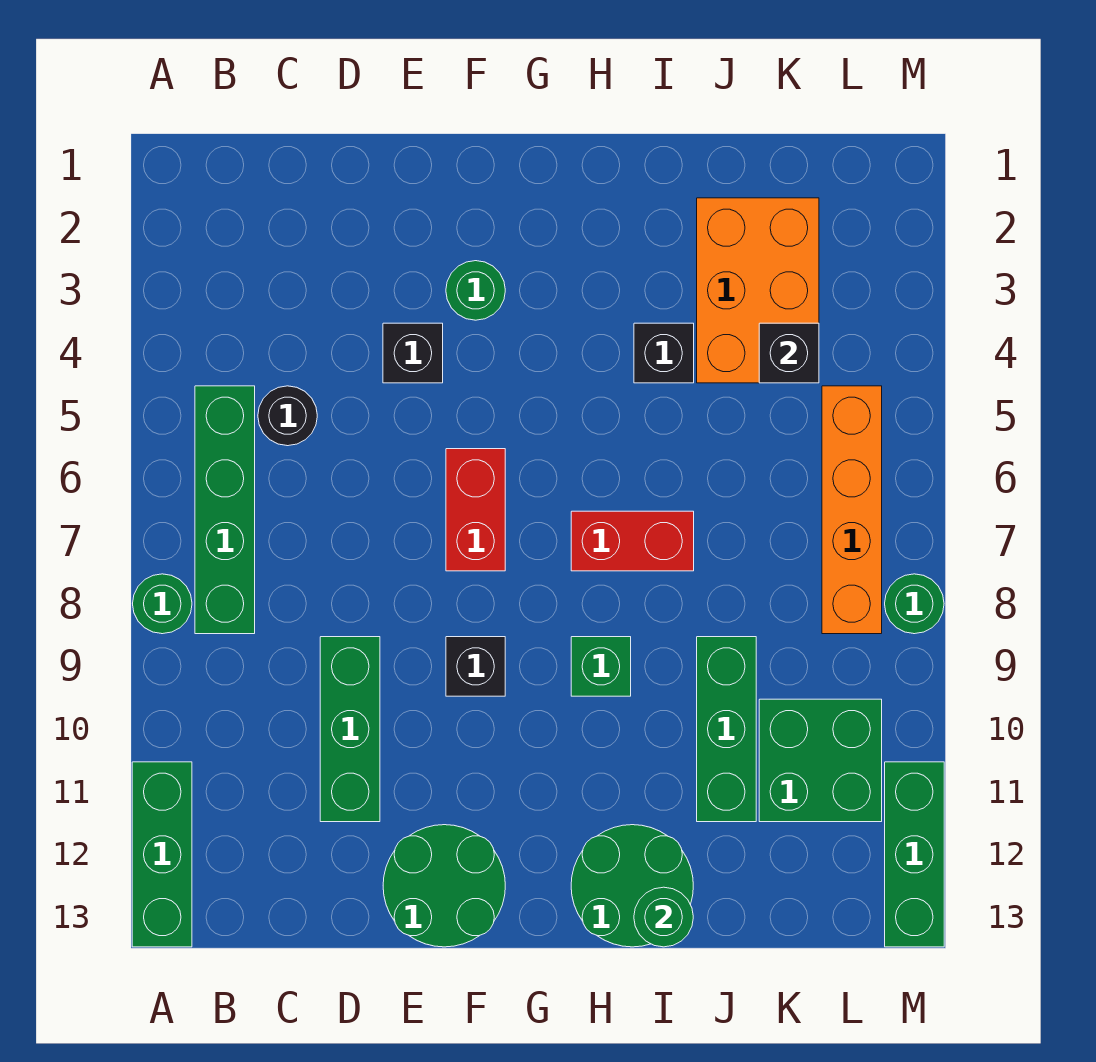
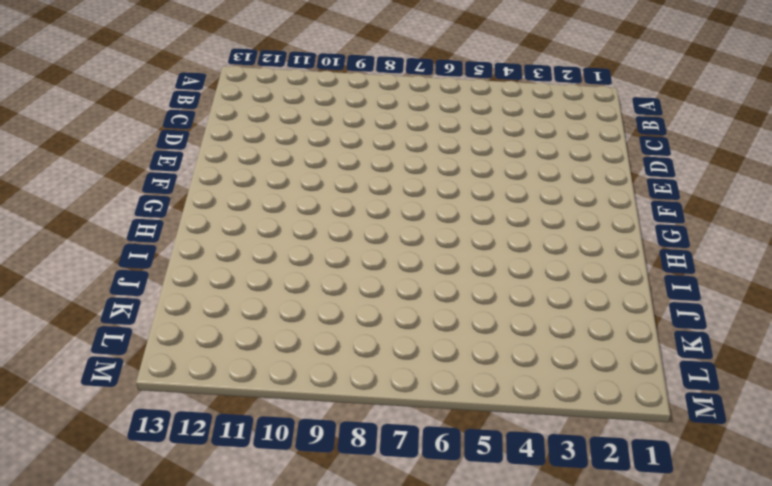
none -> green 1x1 round brick [133,574,192,634]
none -> green 1x3 brick [132,762,192,947]
none -> green 1x4 brick [195,386,255,634]

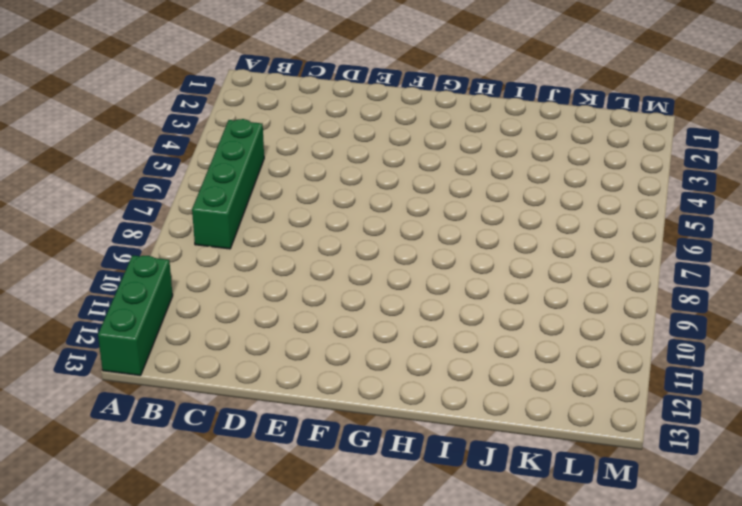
none -> green 1x1 round brick [133,574,192,634]
none -> black 1x1 round brick [258,386,317,446]
none -> green 1x3 brick [320,637,380,822]

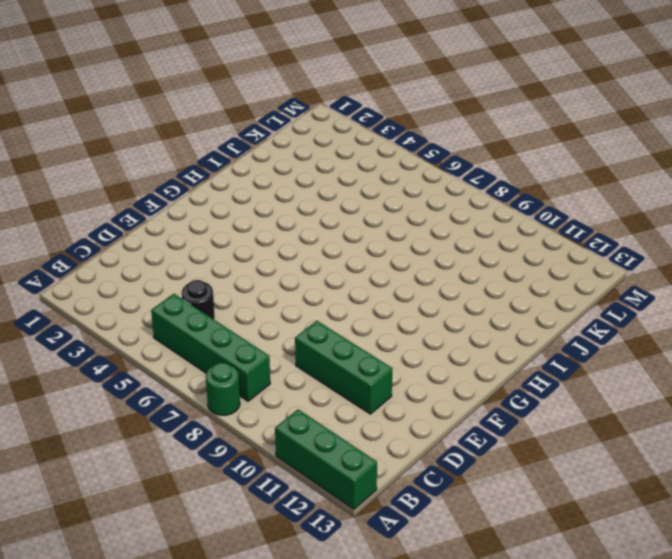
none -> black 1x1 brick [383,323,443,383]
none -> green 2x2 round brick [383,825,505,947]
none -> green 1x1 round brick [446,261,505,320]

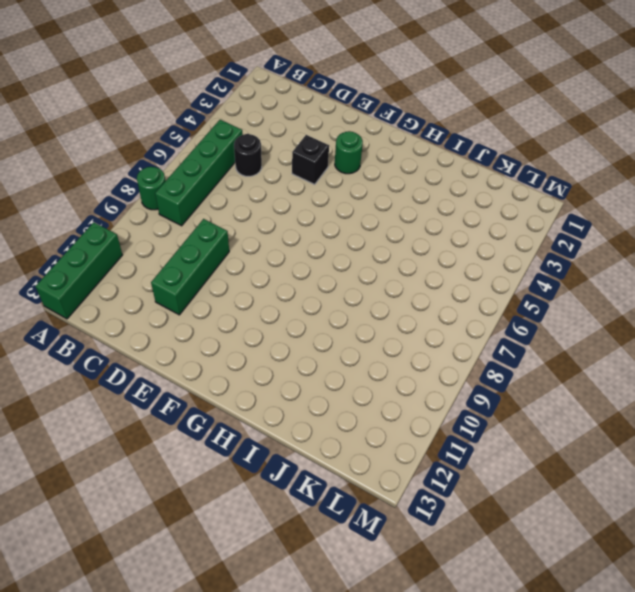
none -> green 2x2 round brick [383,825,505,947]
none -> red 1x2 brick [446,449,505,571]
none -> black 1x1 brick [446,637,505,696]

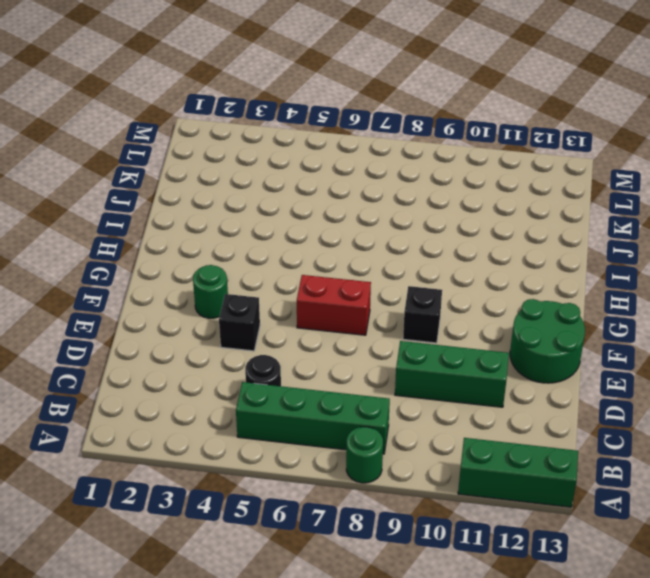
none -> red 1x2 brick [571,511,694,571]
none -> green 1x1 brick [571,637,631,696]
none -> green 2x2 round brick [571,825,693,947]

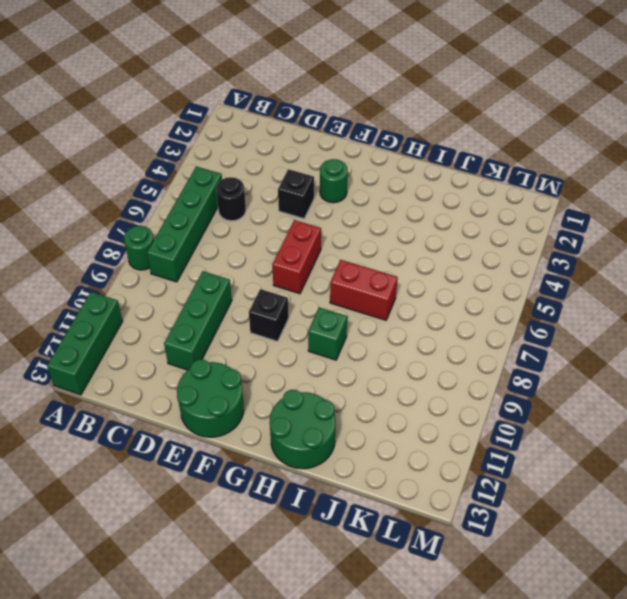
none -> black 1x1 brick [634,323,694,383]
none -> orange 2x3 brick [697,198,819,383]
none -> green 1x3 brick [697,637,756,822]

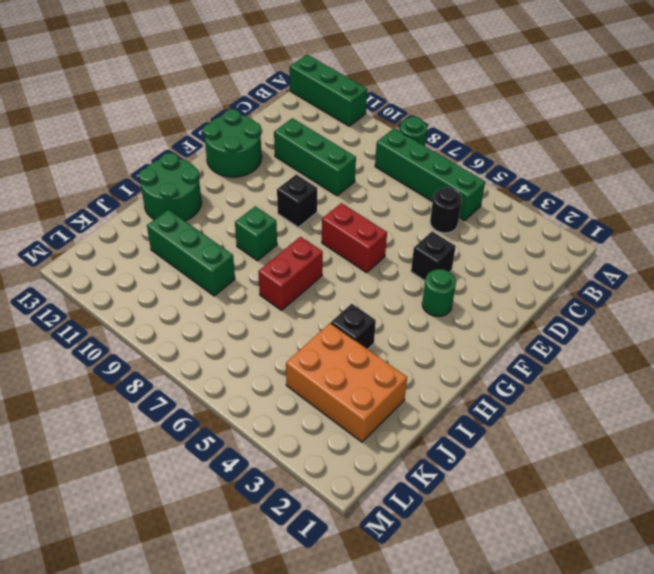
none -> green 2x2 brick [759,699,882,822]
none -> orange 1x4 brick [822,386,882,634]
none -> green 1x1 round brick [885,574,944,634]

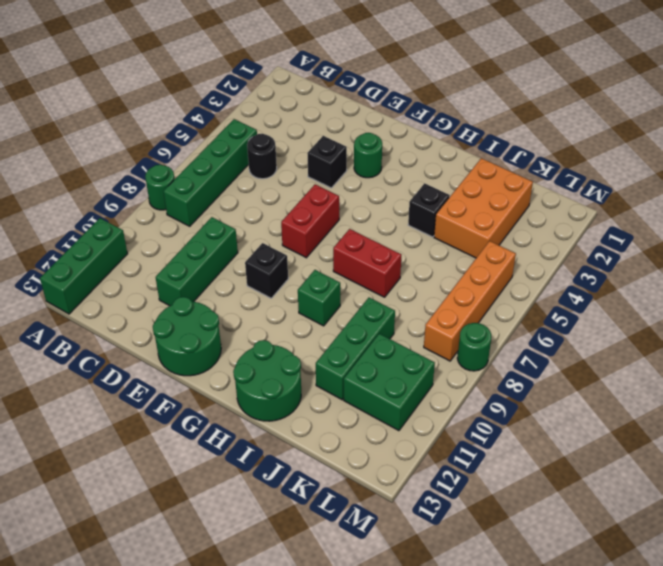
none -> green 1x3 brick [885,762,944,947]
none -> green 1x1 round brick [634,887,693,947]
none -> black 1x1 brick [759,323,819,383]

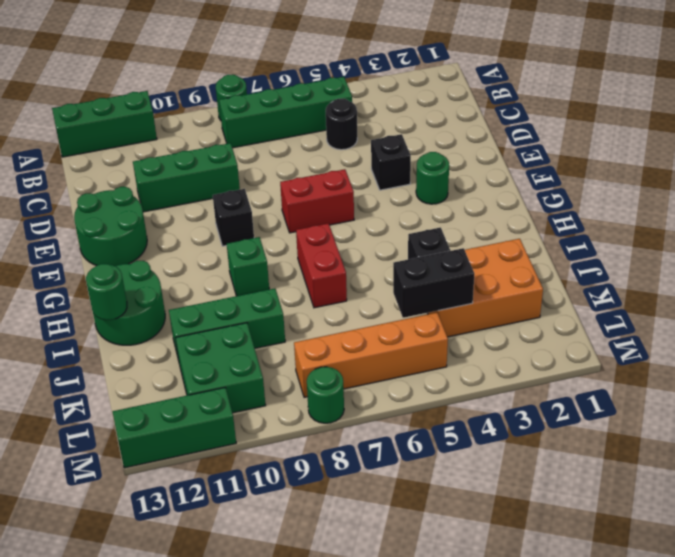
black 1x2 brick [393,248,474,318] -> black 1x1 brick [759,323,819,383]

